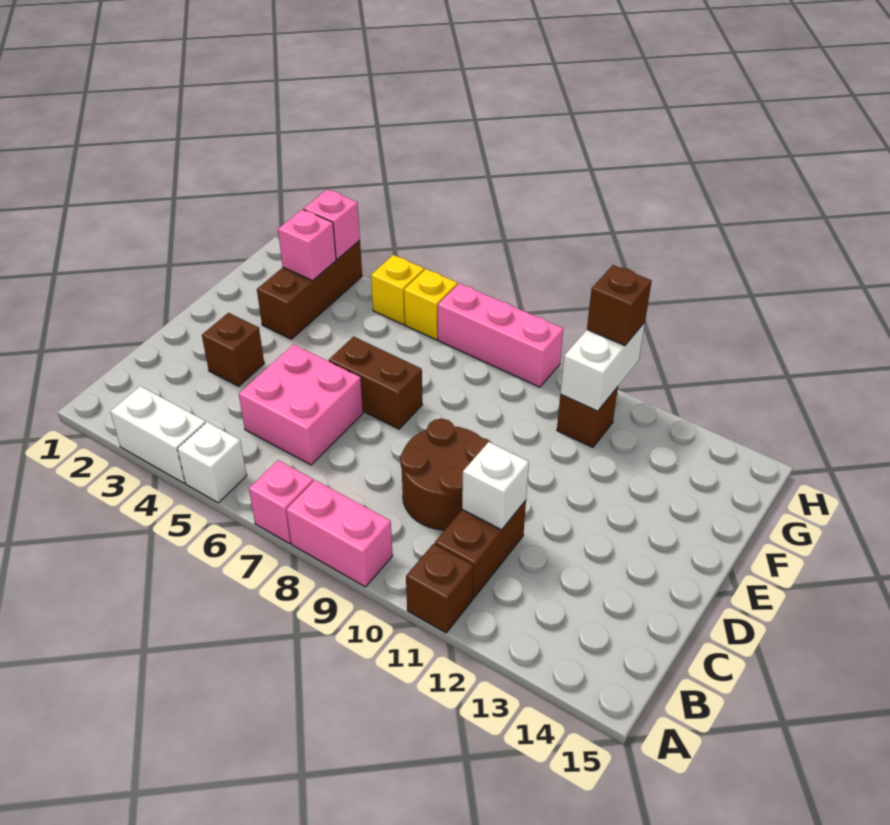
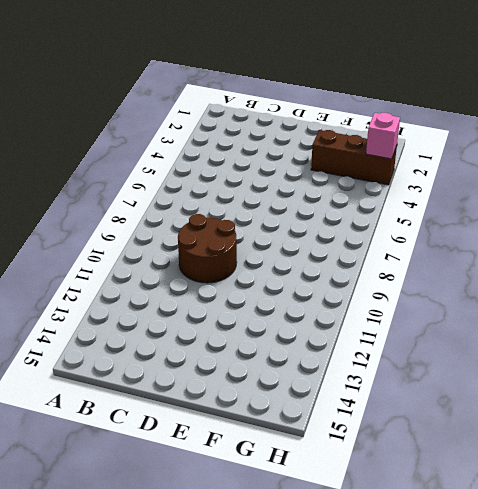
none -> white 1x2 brick [110,386,206,483]
none -> white 1x1 brick [177,422,247,503]
none -> pink 1x1 brick [249,460,313,543]

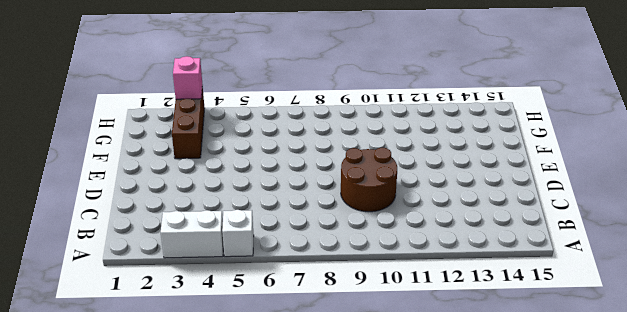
none -> pink 1x1 brick [249,460,313,543]
none -> pink 1x2 brick [286,480,393,587]
none -> brown 1x1 brick [406,544,473,633]

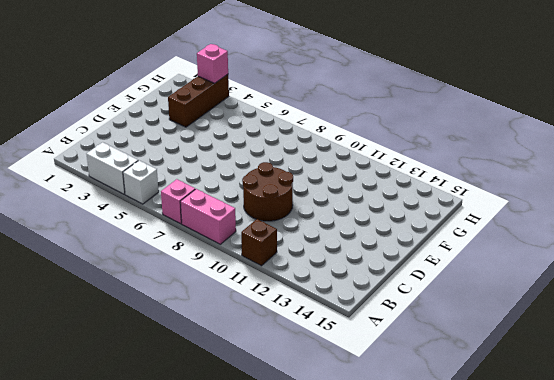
none -> brown 1x2 brick [435,501,526,598]
none -> pink 2x2 brick [239,345,363,465]
none -> brown 1x1 brick [202,313,264,386]

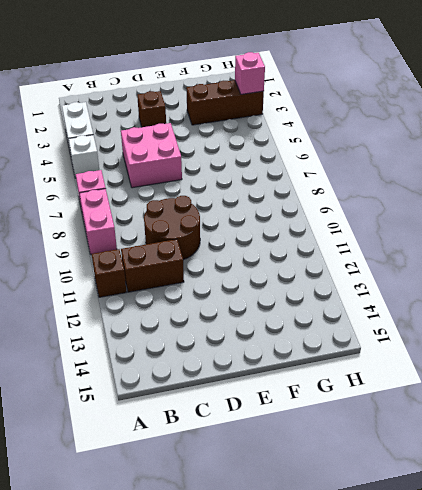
none -> brown 1x2 brick [329,337,423,429]
none -> brown 1x1 brick [557,387,618,447]
none -> yellow 1x1 brick [371,255,424,324]

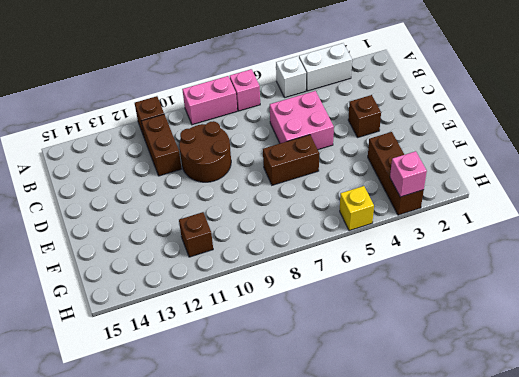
none -> yellow 1x1 brick [404,269,458,340]
none -> pink 1x3 brick [438,283,563,387]
none -> white 1x1 brick [462,442,529,530]

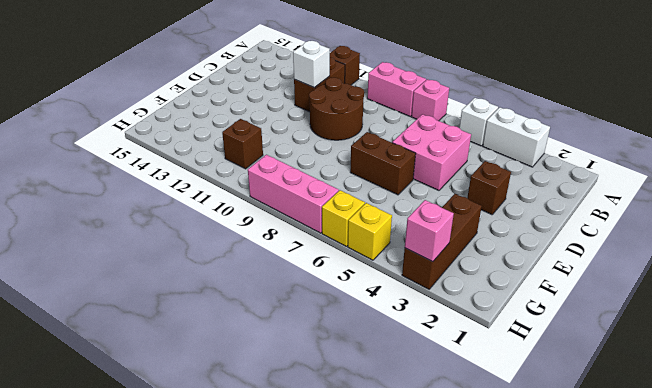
none -> pink 1x1 brick [278,209,336,281]
none -> white 1x2 brick [560,322,645,411]
none -> brown 1x1 brick [587,265,652,346]

